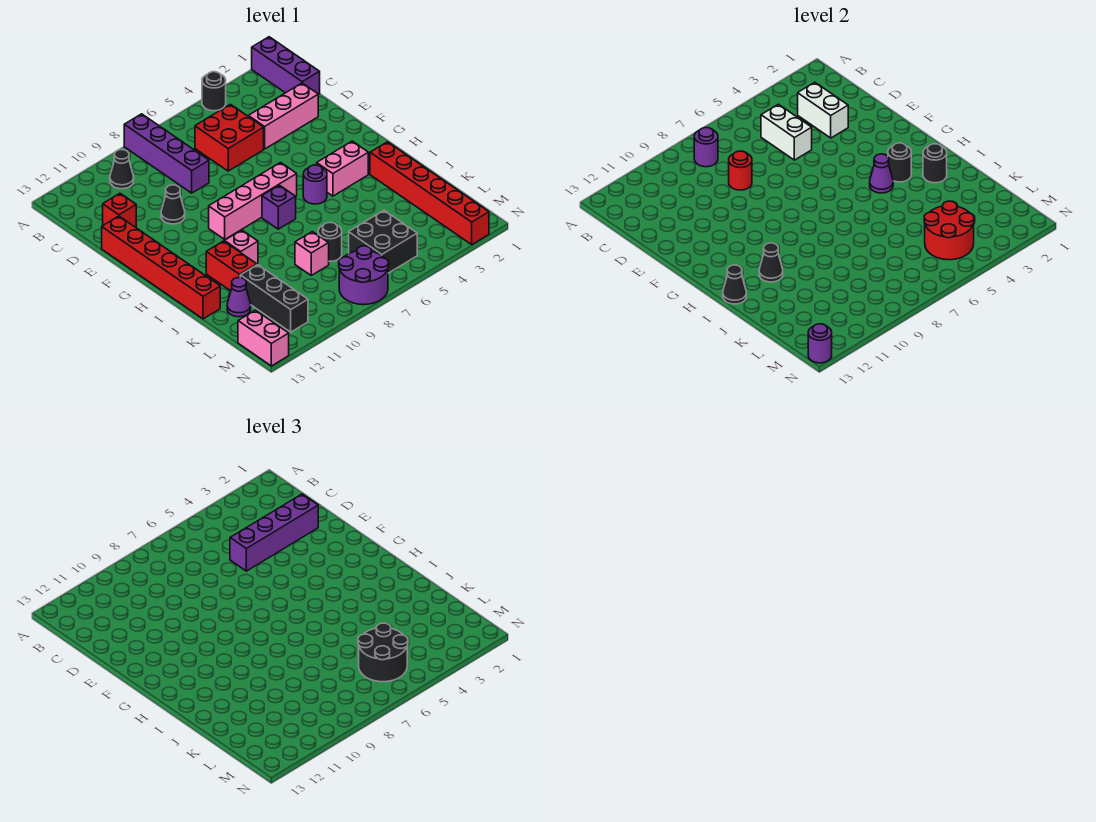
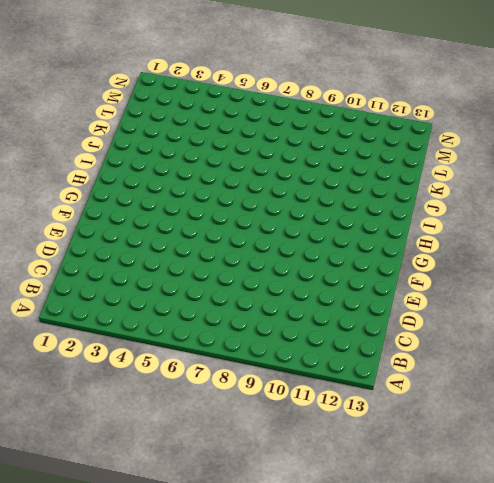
none -> purple 1x3 brick [252,37,320,95]
none -> black 1x1 round brick [202,72,226,111]
none -> purple 1x4 brick [124,114,209,193]
none -> black 1x1 cone [110,150,134,189]

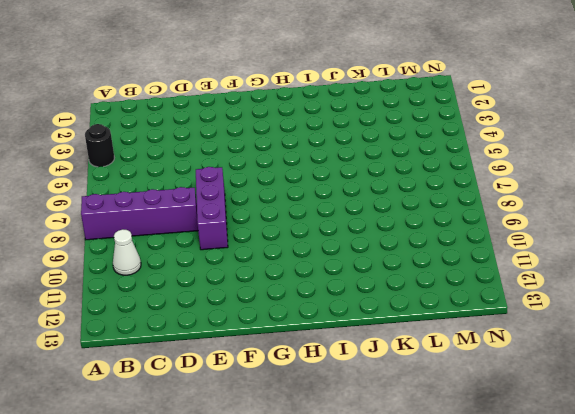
white 1x1 cone [113,229,141,275] -> black 1x1 cone [110,150,134,189]
purple 1x3 brick [196,167,228,250] -> purple 1x3 brick turned to [252,37,320,95]
none -> red 2x2 brick [195,104,264,171]
none -> pink 1x3 brick [248,83,318,149]
none -> red 1x1 brick [103,193,136,227]
none -> black 1x1 cone [161,185,185,224]

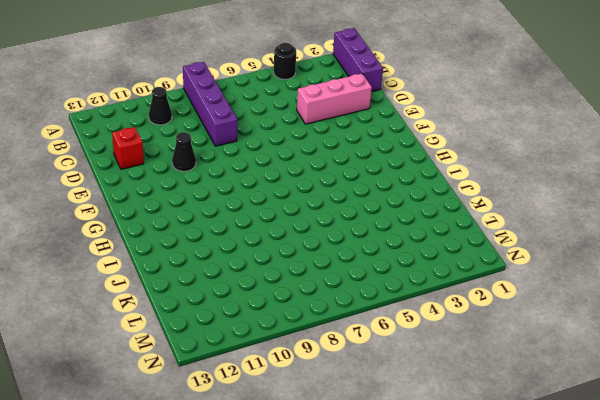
none -> red 2x2 brick [195,104,264,171]
none -> red 1x6 brick [102,216,220,319]
none -> pink 1x4 brick [209,163,297,239]
none -> pink 1x2 brick [317,141,368,196]

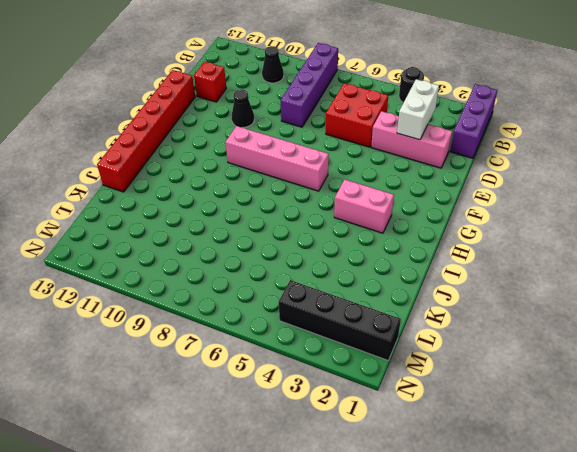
black 1x4 brick [279,280,401,360] -> red 1x6 brick [370,142,489,244]
none -> purple 1x1 round brick [303,165,327,204]
none -> purple 1x1 brick [262,185,296,229]
none -> pink 1x1 brick [224,230,258,264]
none -> red 1x2 brick [206,241,257,291]

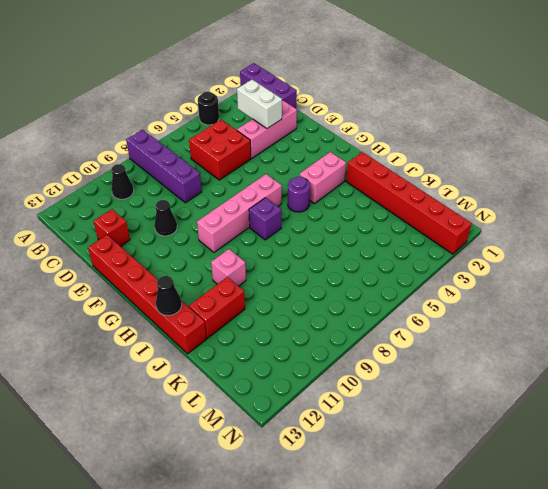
red 1x2 brick [189,277,245,338] -> red 1x2 brick turned to [206,241,257,291]
none -> black 1x1 round brick [318,223,342,261]
none -> pink 1x1 brick [295,232,329,275]
none -> black 1x3 brick [240,265,308,332]
none -> purple 1x1 cone [227,278,251,317]

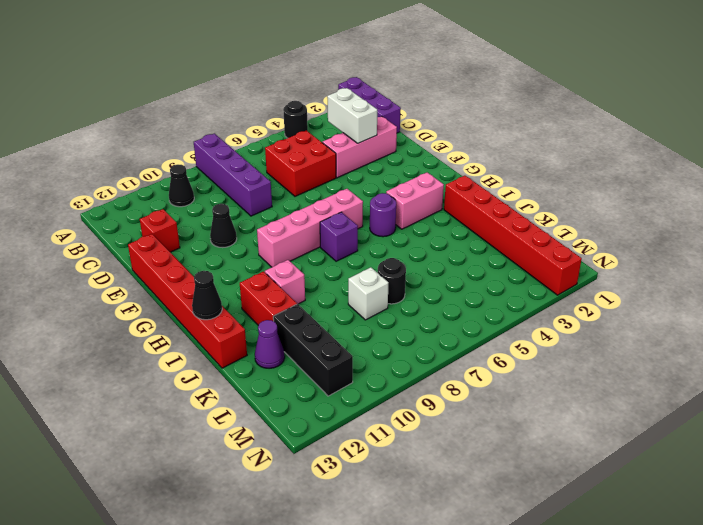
white 1x1 brick [348,267,389,320] -> pink 1x1 brick [295,232,329,275]
none -> black 2x2 brick [349,210,417,273]
none -> purple 2x2 round brick [339,246,389,305]
none -> pink 1x2 brick [238,310,289,366]
none -> purple 1x1 round brick [694,128,718,167]

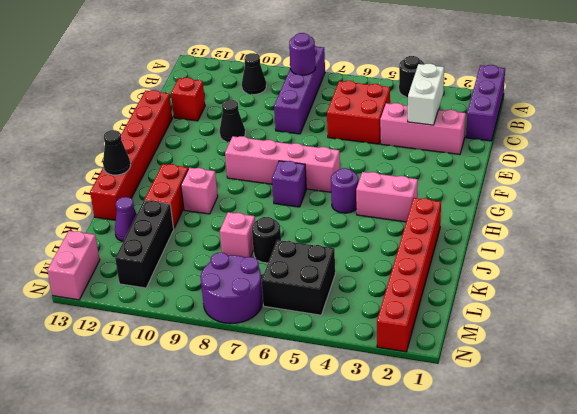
none -> white 1x2 brick [761,104,812,160]
none -> red 1x1 round brick [729,151,752,190]
none -> black 1x1 round brick [888,143,911,182]
none -> purple 1x1 cone [870,154,893,193]

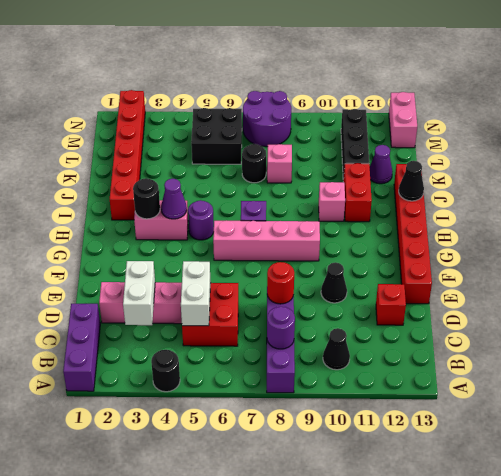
none -> black 1x1 round brick [923,144,947,183]
none -> black 1x1 cone [759,243,783,282]
none -> red 2x2 round brick [924,201,974,260]
none -> purple 1x1 round brick [808,324,832,363]

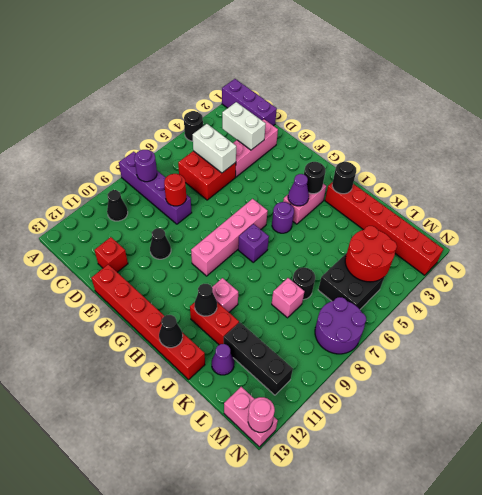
pink 1x1 round brick [248,397,275,432] -> purple 1x1 round brick [808,324,832,363]
none -> purple 1x4 brick [230,494,318,571]
none -> black 2x2 round brick [358,623,408,682]

